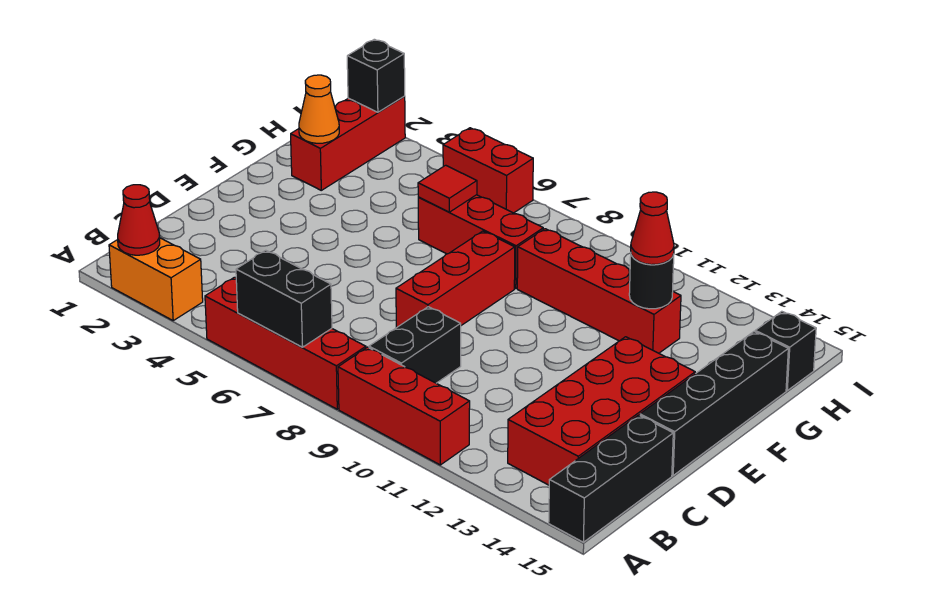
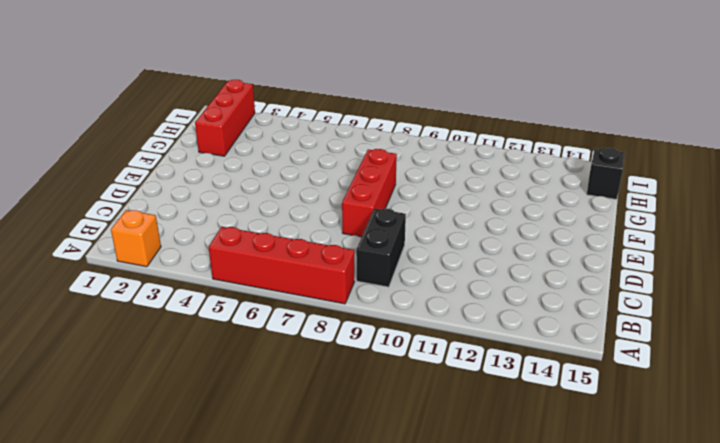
orange 1x1 brick [111,210,161,267] -> orange 1x2 brick [109,238,203,320]
none -> red 1x3 brick [338,347,470,465]
none -> black 1x3 brick [549,415,673,542]
none -> red 2x4 brick [508,337,695,485]

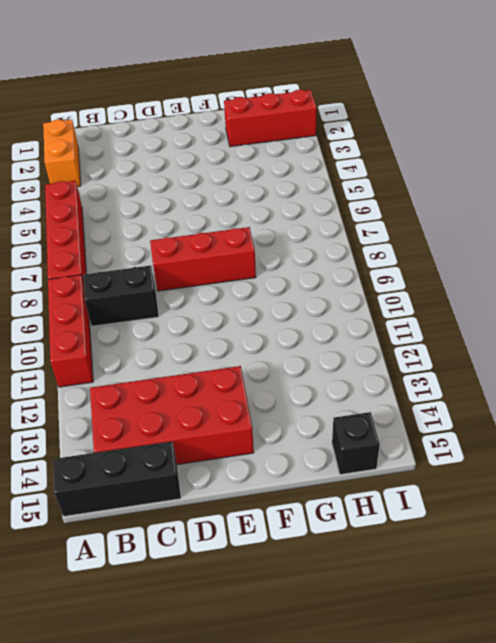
none -> black 1x4 brick [640,332,788,475]
none -> red 1x3 brick [418,195,543,288]
none -> red 1x4 brick [517,229,681,353]

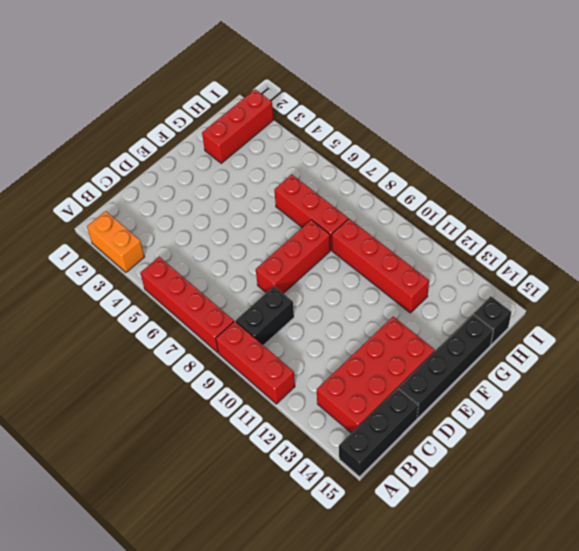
none -> red 1x2 brick [443,128,533,213]
none -> red 1x1 cone [118,185,160,255]
none -> black 1x2 brick [236,250,332,347]

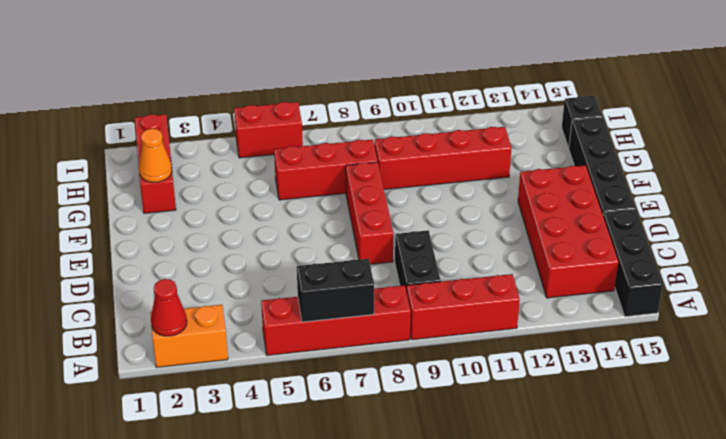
none -> red 1x1 tile [418,165,477,212]
none -> black 1x1 round brick [629,255,674,309]
none -> black 1x1 brick [347,39,405,112]

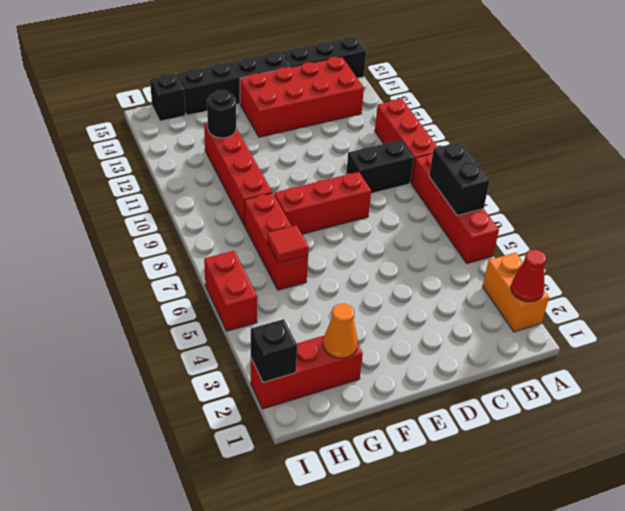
none -> red 1x1 cone [631,192,674,265]

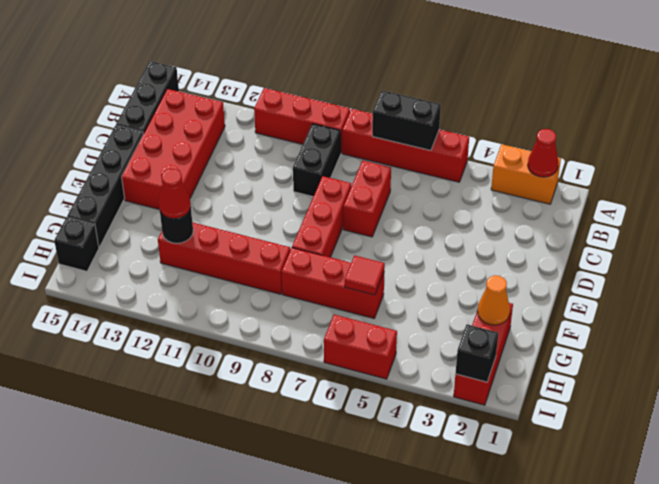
red 1x2 brick [343,161,391,237] -> none

